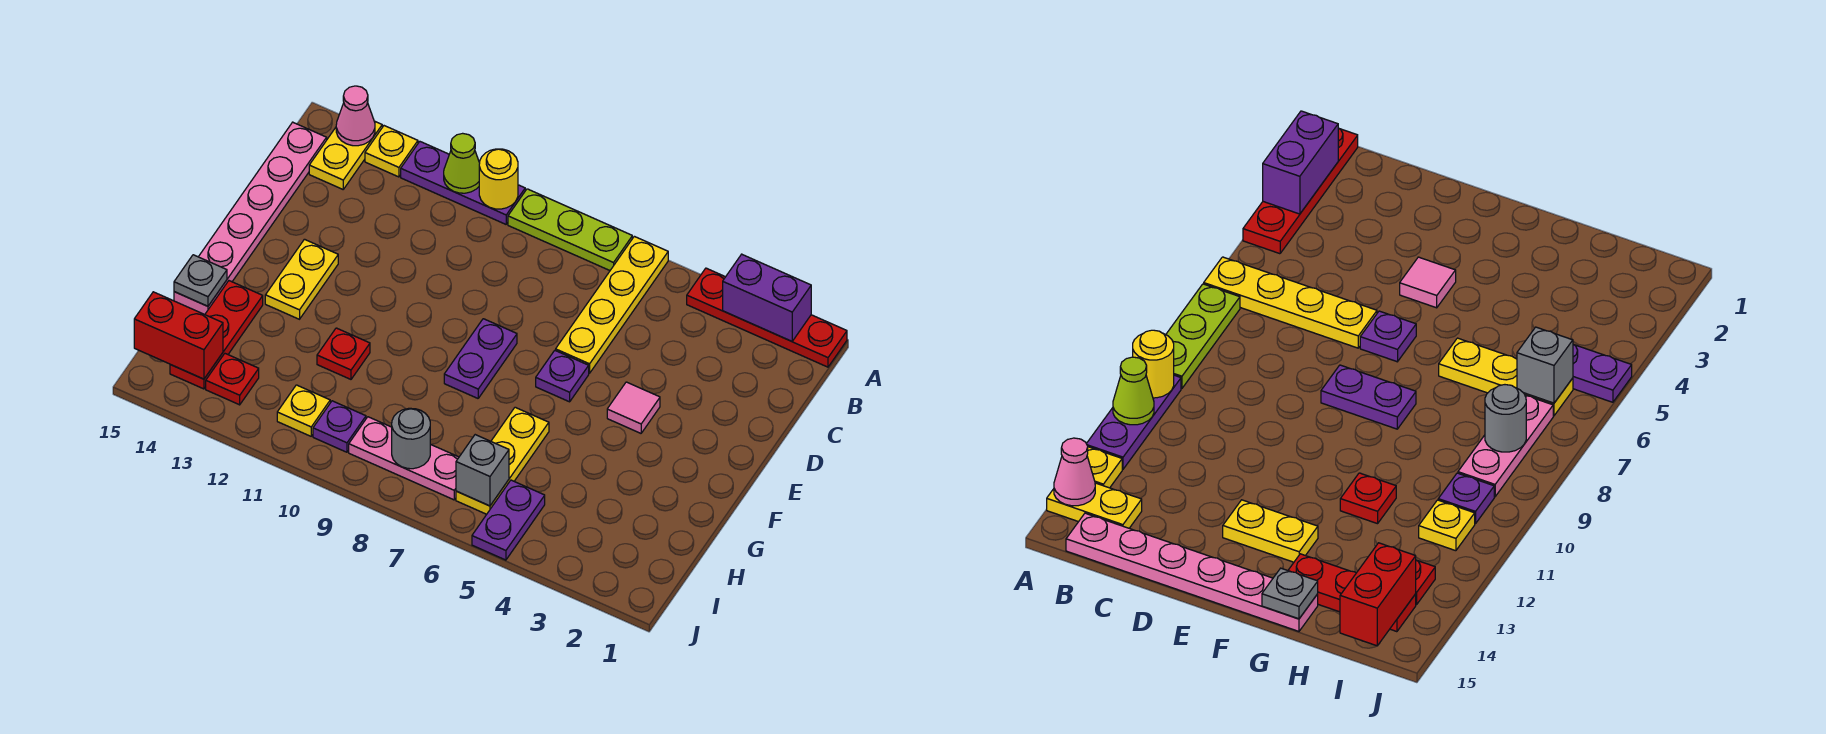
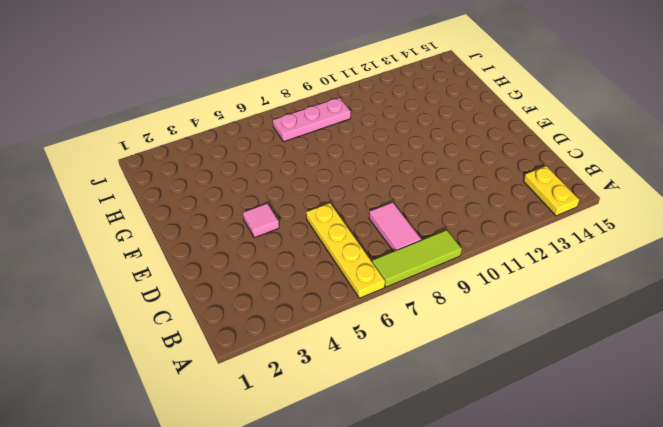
lime 1x3 tile [372,230,462,287] -> lime 1x3 plate [508,189,632,270]
pink 1x2 tile [369,202,421,252] -> none
none -> red 1x4 plate [687,268,847,367]
none -> purple 1x3 plate [401,142,525,224]
none -> yellow 1x1 plate [365,126,418,177]

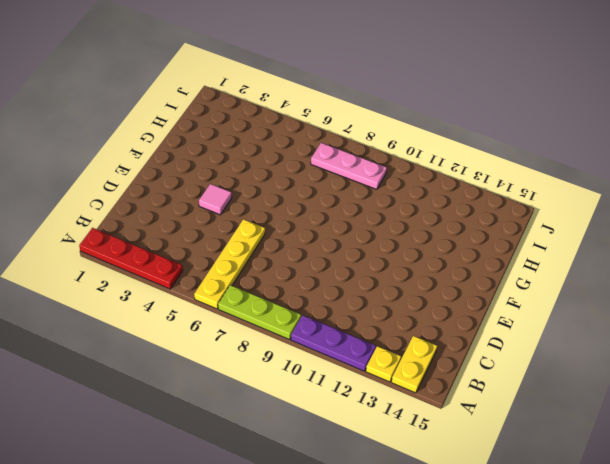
none -> pink 1x6 plate [174,122,327,315]
none -> purple 1x1 plate [536,350,589,402]
none -> purple 1x2 plate [444,319,517,398]

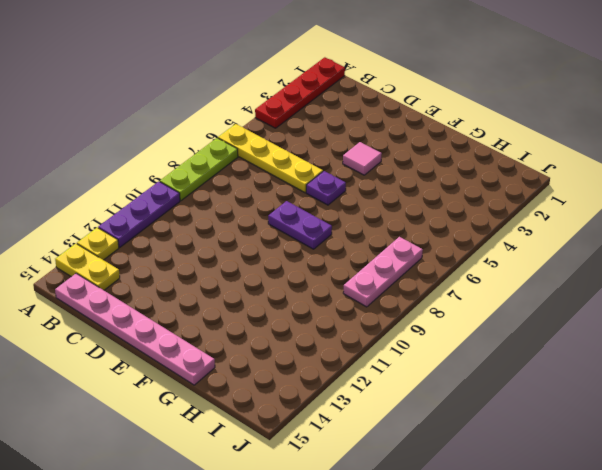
none -> yellow 1x2 plate [265,239,338,319]
none -> yellow 1x3 plate [456,407,549,514]
none -> red 1x1 plate [317,328,370,379]

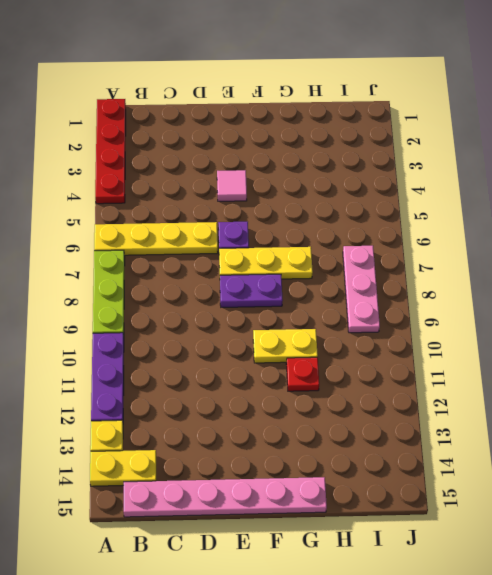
yellow 1x3 plate [219,247,313,279] -> yellow 1x3 plate moved to [456,407,549,514]
yellow 1x2 plate [253,329,318,363] -> yellow 1x2 plate moved to [265,239,338,319]
none -> red 1x3 plate [170,281,263,389]
none -> purple 1x2 plate [472,480,545,560]
none -> purple 1x1 plate [313,401,366,452]

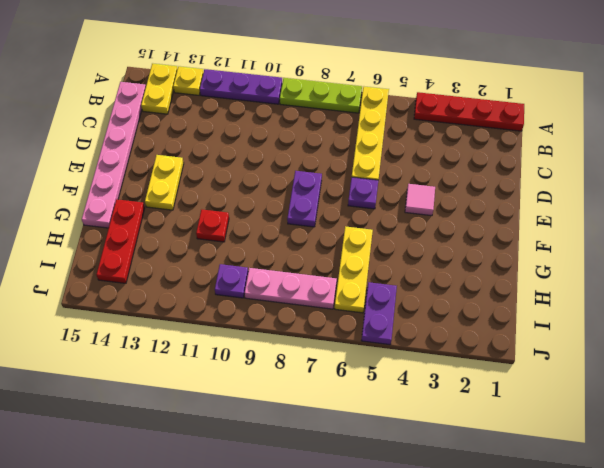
none -> yellow 1x1 plate [277,385,330,436]
none -> red 1x1 plate [206,354,259,405]
none -> purple 1x2 brick [723,254,811,341]

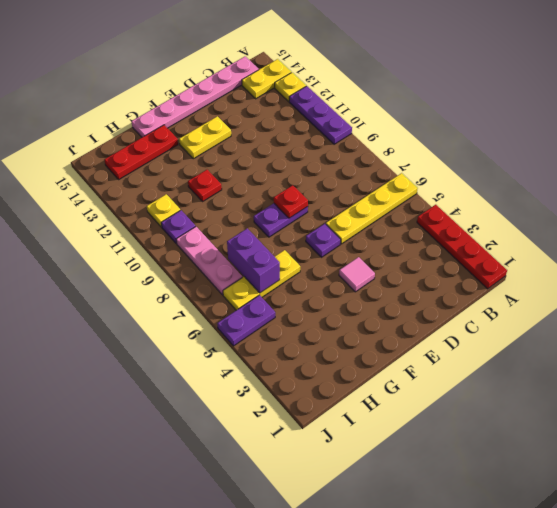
red 1x1 plate [274,185,308,218] -> red 1x1 plate moved to [206,354,259,405]
purple 1x2 brick [227,228,280,293] -> purple 1x2 brick moved to [723,254,811,341]
none -> lime 1x3 plate [508,189,632,270]
none -> yellow 1x1 round brick [479,149,518,209]
none -> lime 1x1 cone [444,133,480,193]

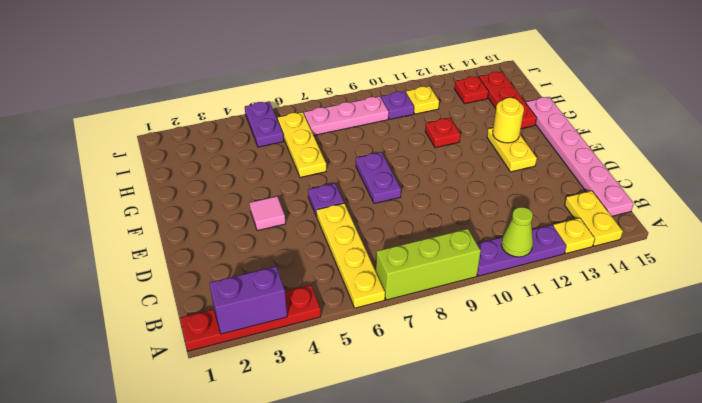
lime 1x3 brick [376,229,481,300] -> lime 1x3 plate [508,189,632,270]
yellow 1x1 round brick [493,98,524,143] -> yellow 1x1 round brick moved to [479,149,518,209]
none -> pink 1x1 cone [336,86,375,146]
none -> grey 1x1 plate [174,255,227,306]
none -> grey 1x1 brick [456,435,509,506]

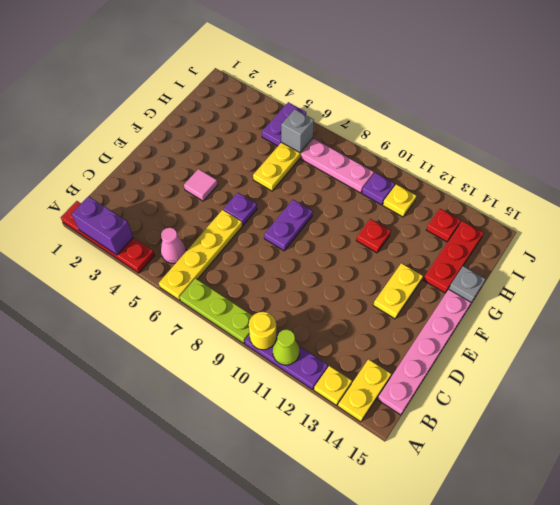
pink 1x1 cone [161,228,186,263] -> pink 1x1 cone moved to [336,86,375,146]
none -> grey 1x1 round brick [392,408,430,469]
none -> red 1x2 brick [134,292,223,379]

